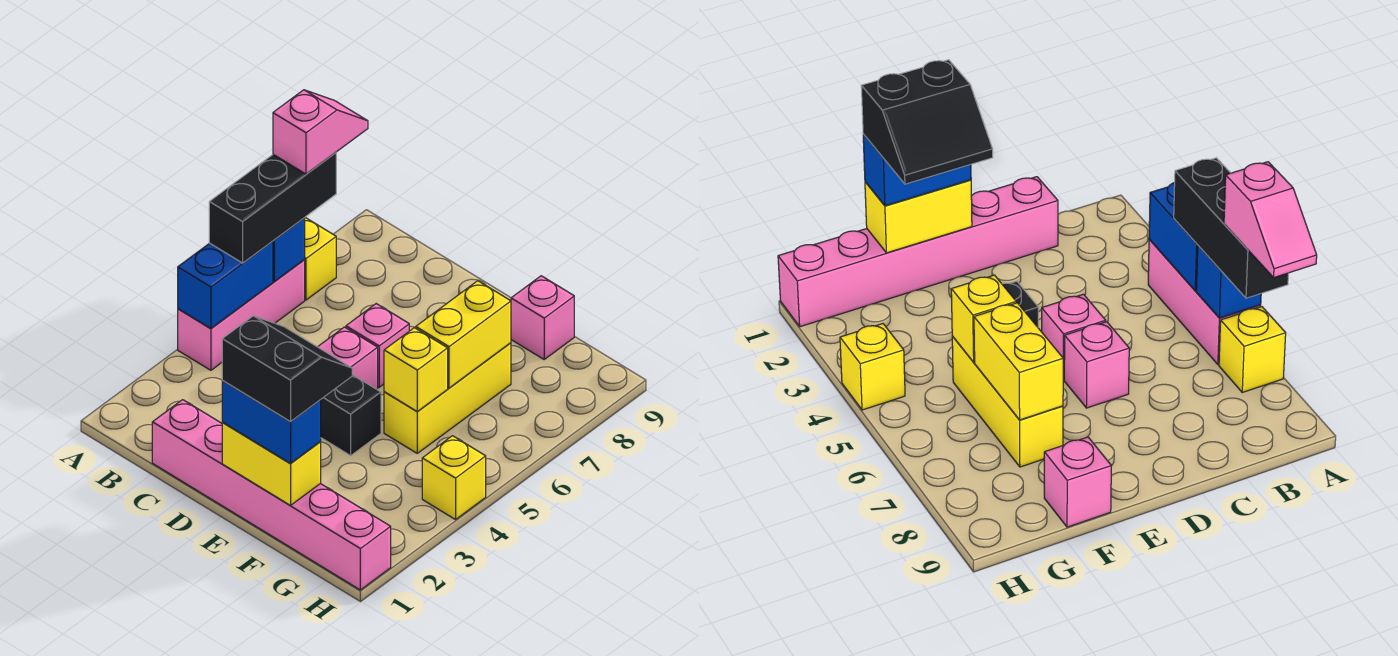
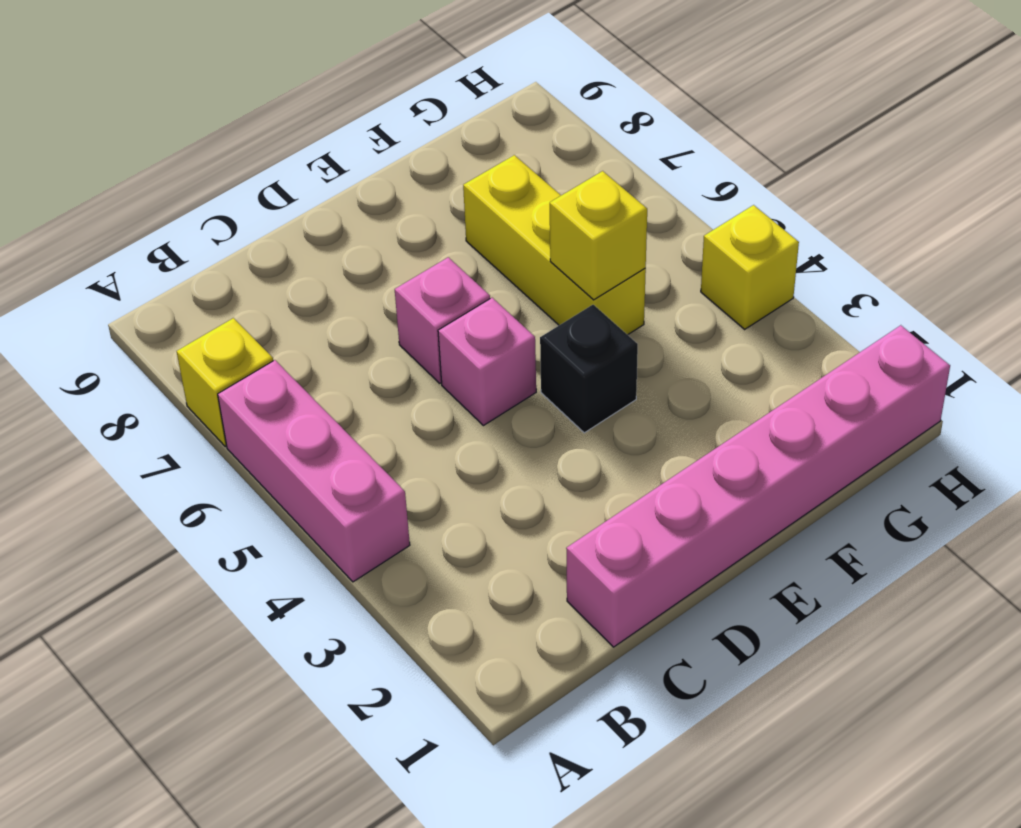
none -> pink 1x1 brick [511,276,574,359]
none -> blue 1x2 brick [178,241,273,328]
none -> blue 1x1 brick [273,218,305,281]

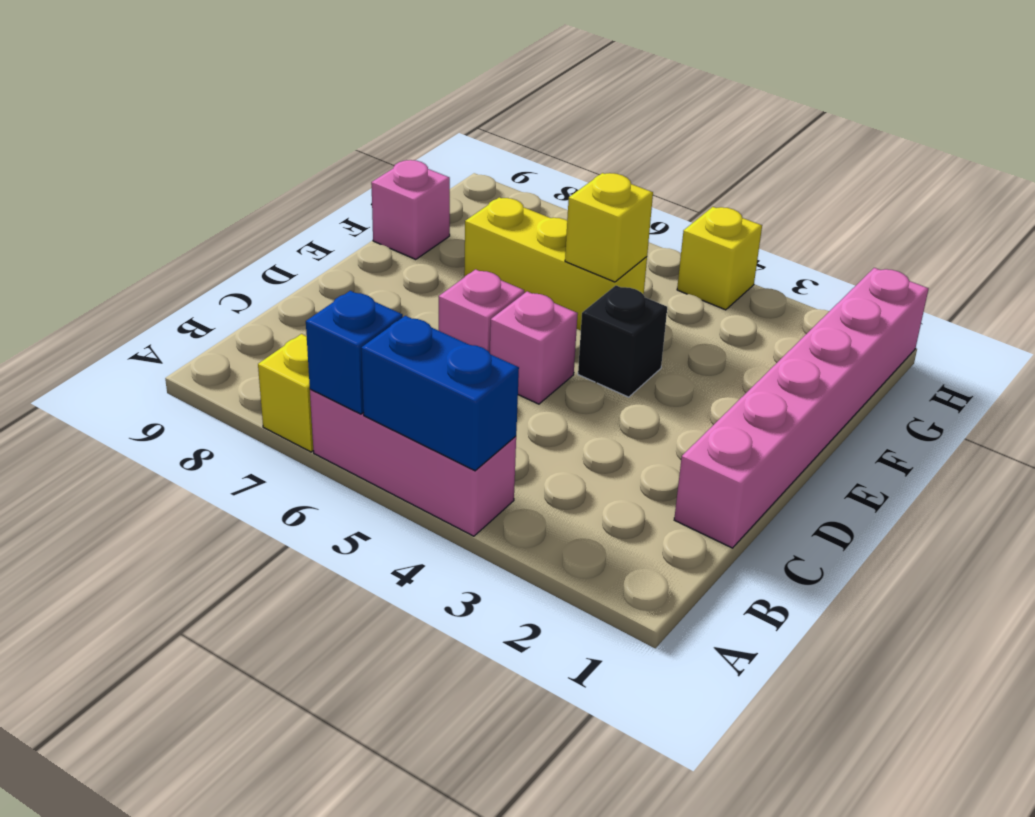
none -> yellow 1x2 brick [222,422,321,505]
none -> yellow 1x2 brick [416,281,511,388]
none -> black 1x3 brick [209,153,336,263]

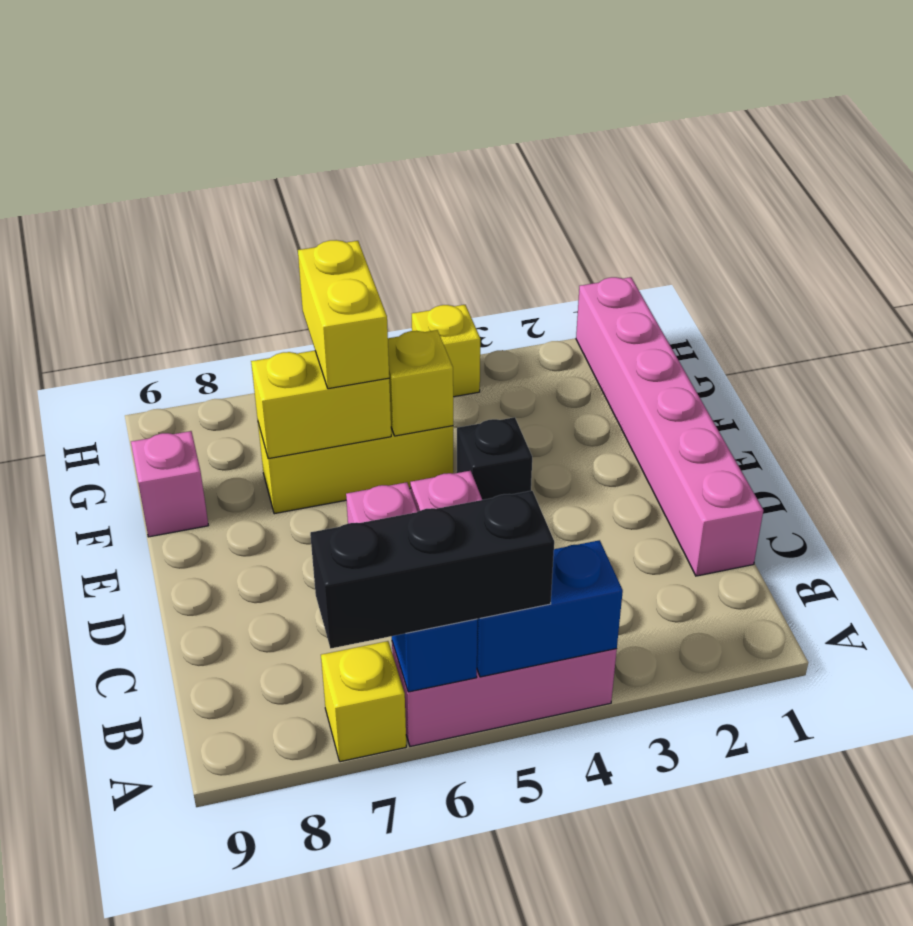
yellow 1x2 brick [298,240,389,389] -> yellow 1x2 brick moved to [222,422,321,505]
none -> blue 1x2 brick [222,380,321,463]
none -> pink 1x2 slope [273,90,368,174]
none -> black 2x2 slope [222,316,352,422]

